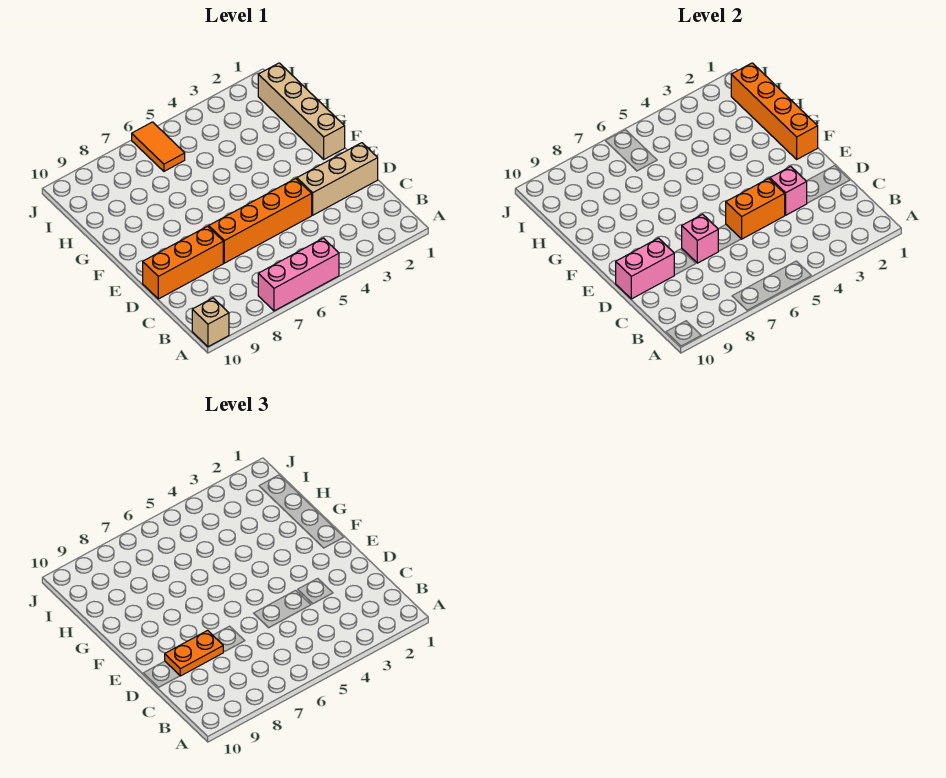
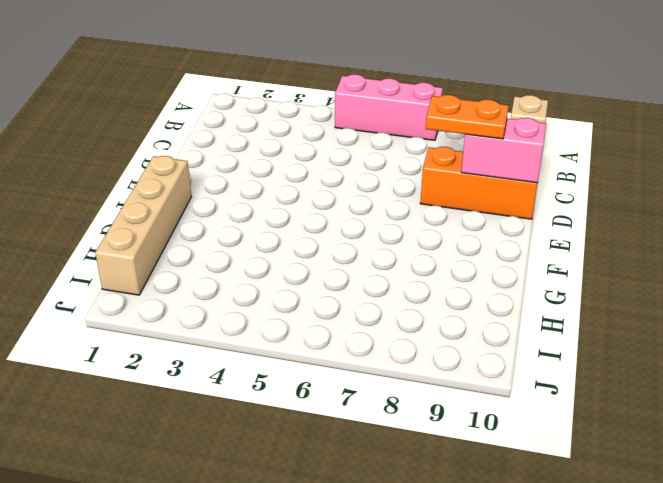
none -> tan 1x3 brick [297,143,378,215]
none -> orange 1x4 brick [209,178,312,263]
none -> orange 1x2 tile [132,122,185,171]

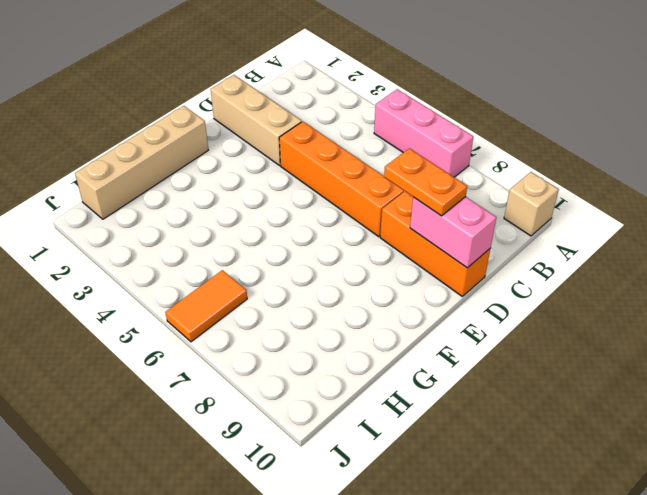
none -> pink 1x1 brick [770,167,807,215]
none -> orange 1x2 brick [726,178,785,239]
none -> pink 1x1 brick [682,214,718,263]

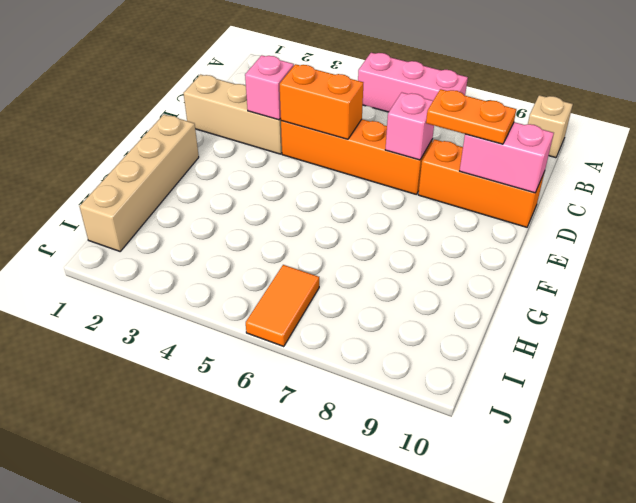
none -> orange 1x4 brick [731,63,818,159]

